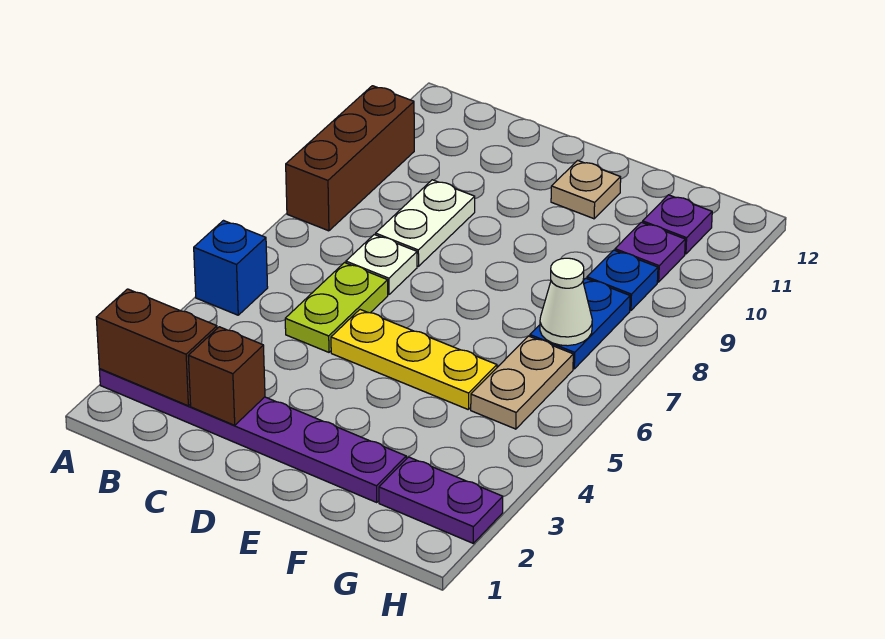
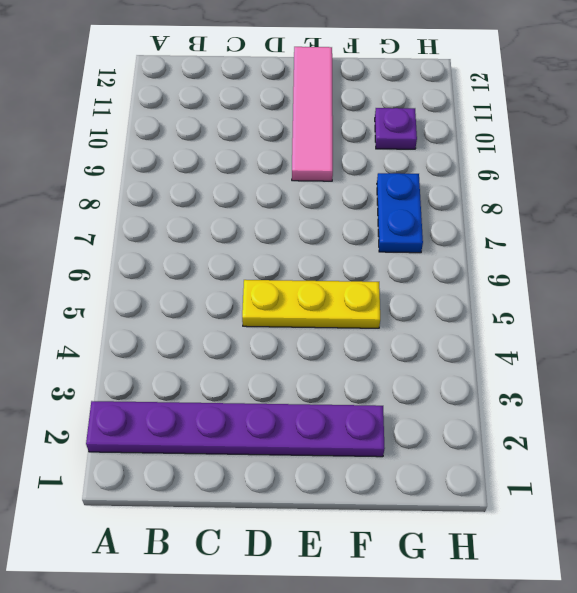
pink 1x4 tile [292,47,333,181] -> tan 1x1 plate [551,160,621,219]
none -> blue 1x1 brick [194,221,268,315]
none -> brown 1x3 brick [286,86,414,231]
none -> lime 1x2 plate [285,263,388,352]

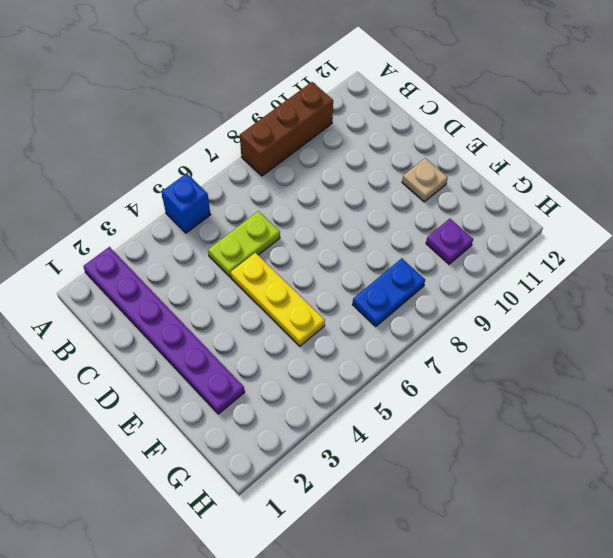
none -> white 1x1 plate [346,235,417,295]
none -> white 1x2 plate [376,180,475,266]
none -> purple 1x2 plate [379,457,503,543]

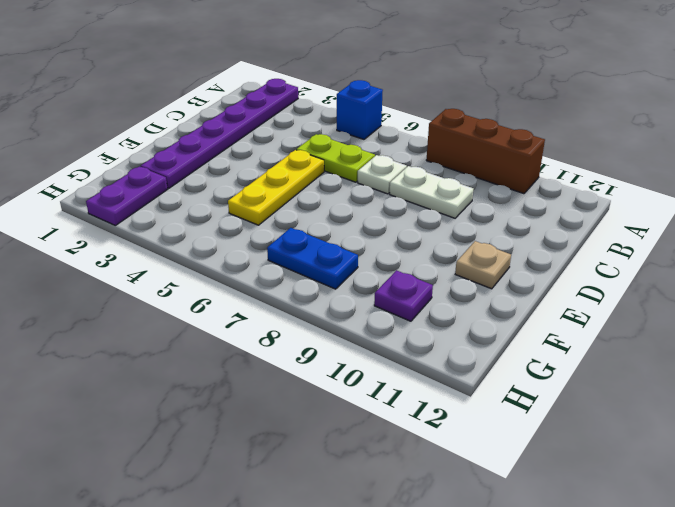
none -> tan 1x2 plate [471,336,573,429]
none -> blue 1x1 plate [587,250,658,311]
none -> purple 1x1 plate [643,195,712,254]

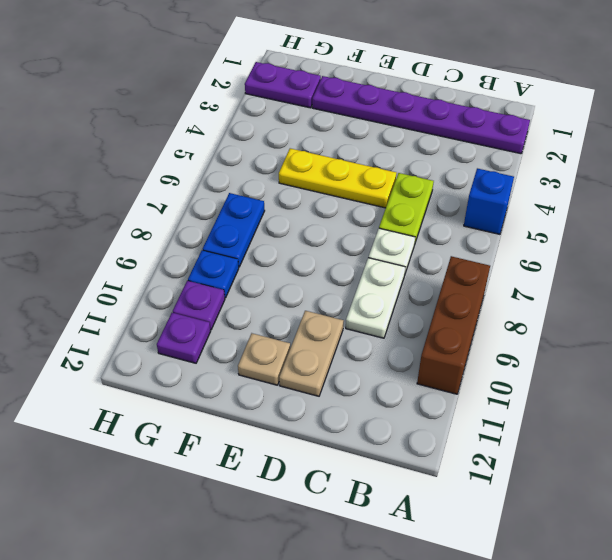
tan 1x2 plate [279,311,344,396] -> tan 1x2 plate moved to [471,336,573,429]
none -> brown 1x2 brick [96,289,217,406]
none -> brown 1x1 brick [188,327,265,425]
none -> white 1x1 cone [540,258,592,346]

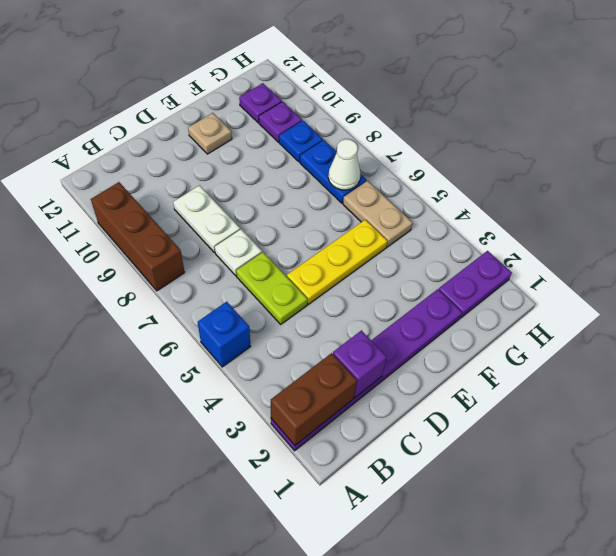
purple 1x1 brick [333,330,387,398] -> brown 1x1 brick [188,327,265,425]

